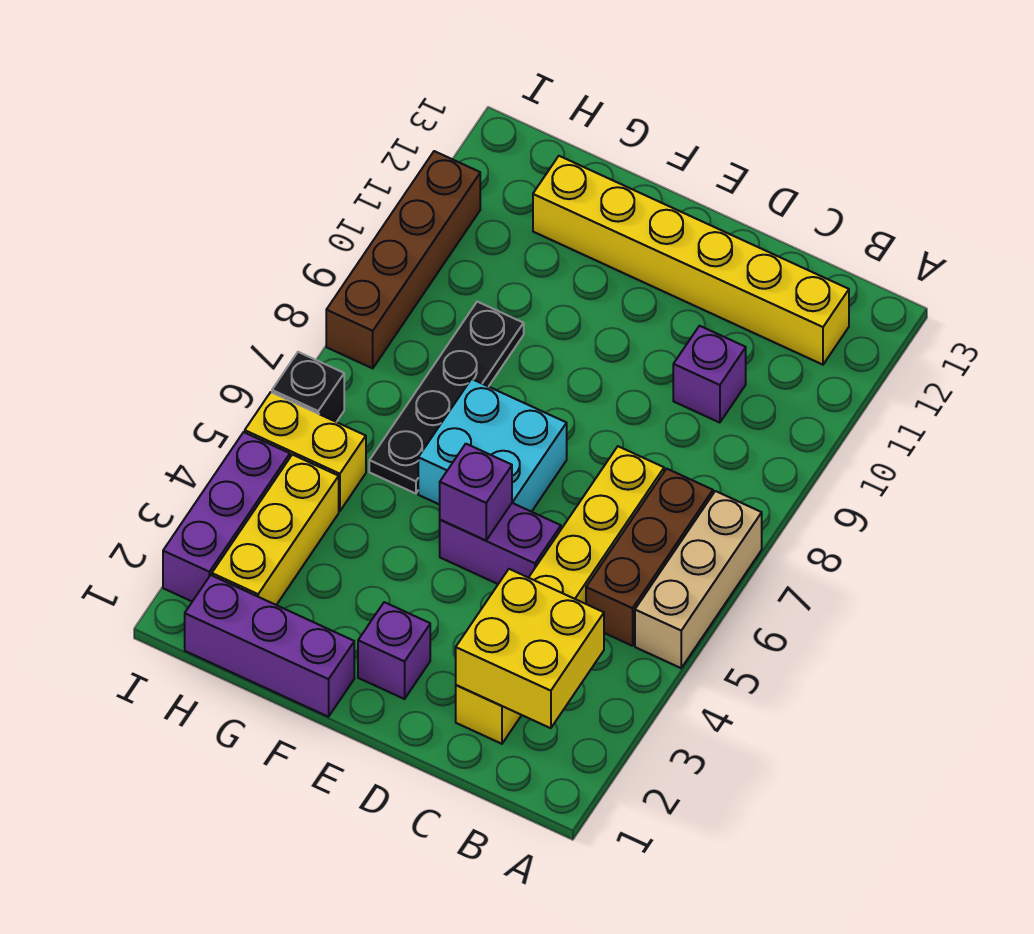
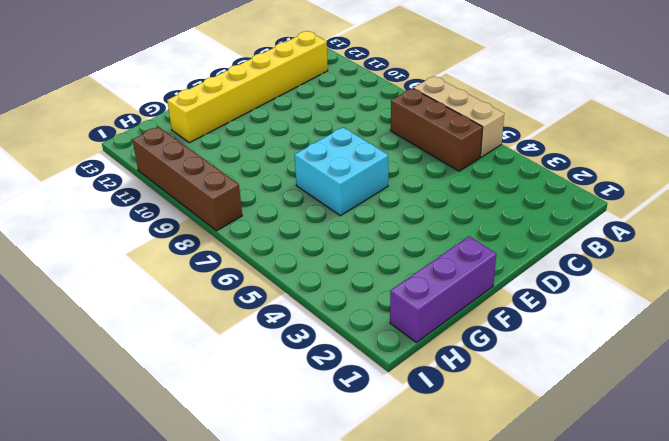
none -> yellow 1x6 brick [456,446,664,744]
none -> purple 1x1 brick [673,326,746,423]
none -> purple 1x2 brick [440,503,561,584]

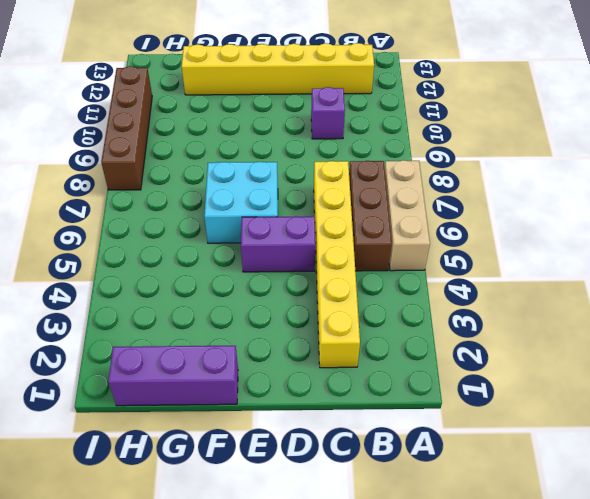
none -> purple 1x1 brick [358,602,430,699]
none -> black 1x4 plate [369,302,524,494]
none -> yellow 1x3 brick [212,455,339,605]

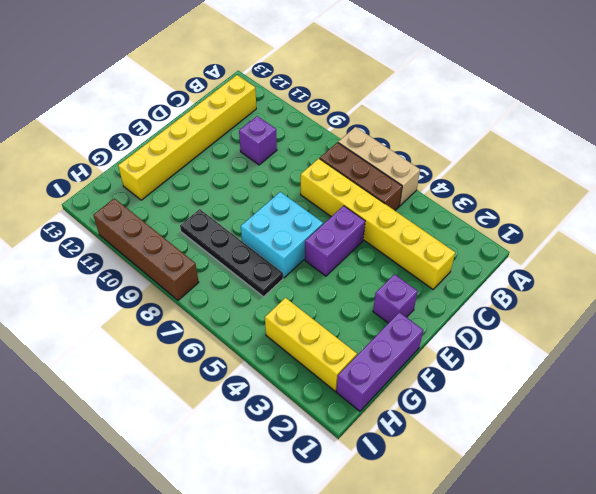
none -> yellow 1x2 brick [245,392,366,511]
none -> purple 1x3 brick [163,432,290,601]
none -> black 1x1 brick [272,352,344,422]

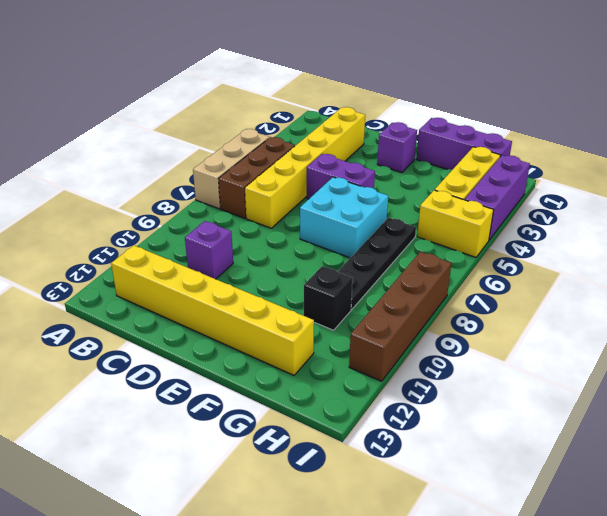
black 1x1 brick [304,266,352,330] -> black 1x1 brick moved to [272,352,344,422]
none -> yellow 2x2 brick [456,569,604,728]
none -> purple 1x1 brick [440,444,512,541]

